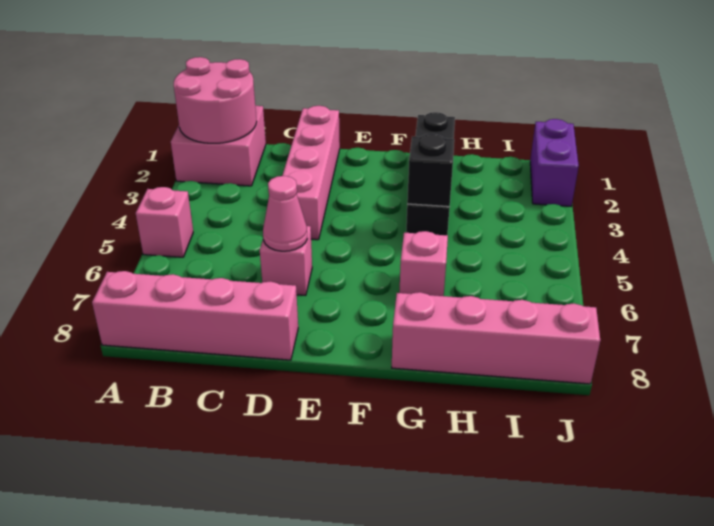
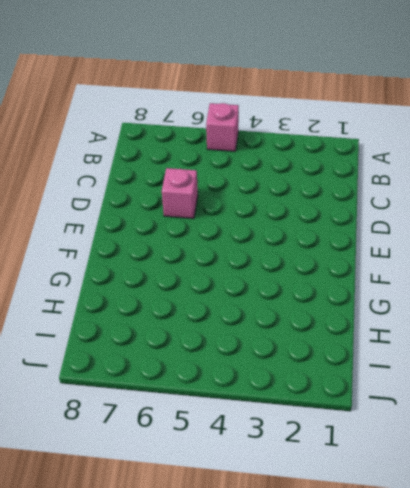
none -> pink 2x2 brick [171,106,266,186]
none -> pink 1x4 brick [92,271,298,360]
none -> pink 1x4 brick [282,106,340,240]

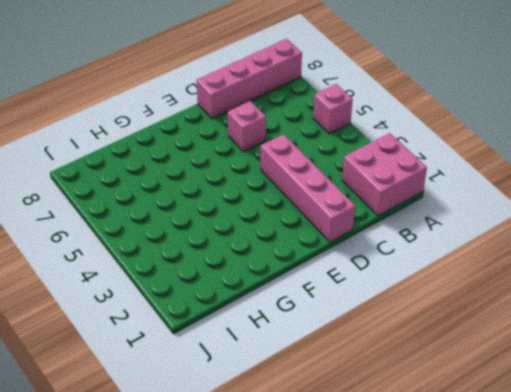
none -> black 1x4 brick [406,112,455,235]
none -> pink 1x1 brick [399,231,448,296]
none -> pink 1x4 brick [392,292,600,384]

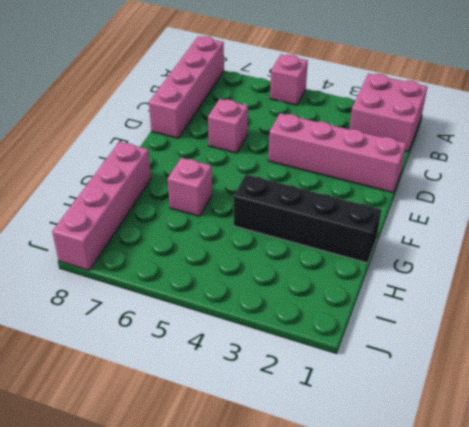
none -> purple 1x2 brick [530,119,579,206]
none -> pink 2x2 round brick [174,57,257,143]
none -> pink 1x1 cone [263,176,307,251]

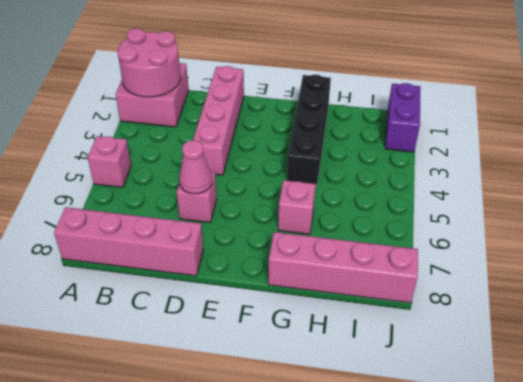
none -> black 1x1 brick [407,134,454,207]

